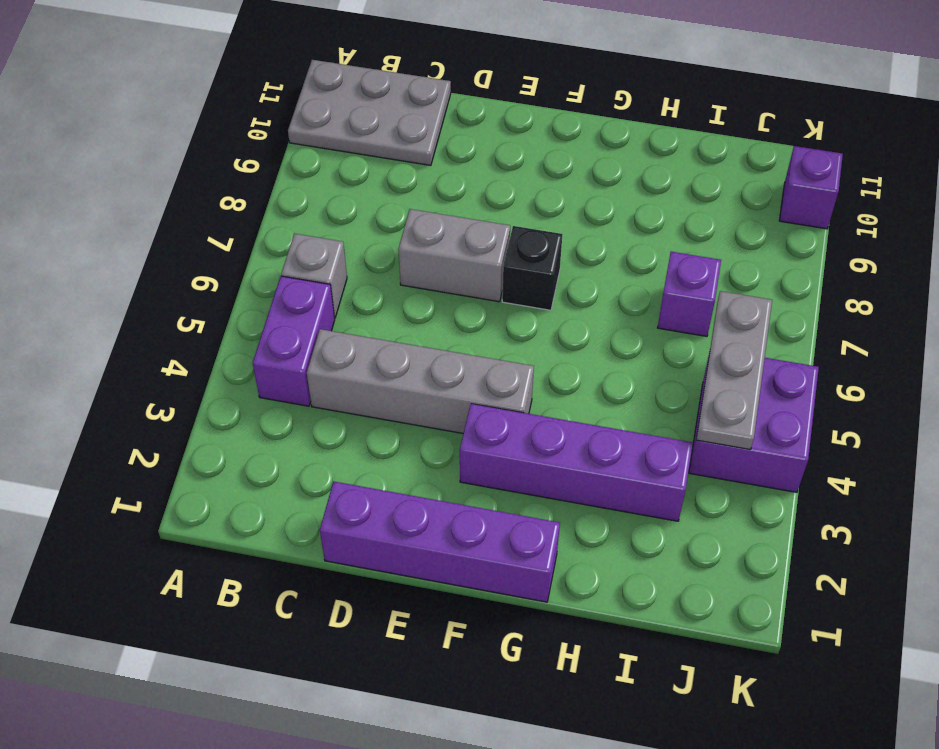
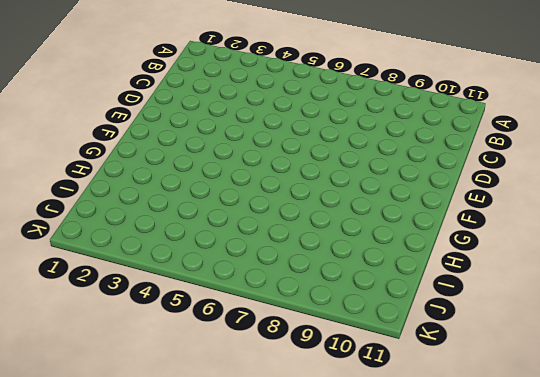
none -> grey 2x3 plate [288,60,451,165]
none -> purple 1x2 brick [253,276,335,406]
none -> grey 1x1 brick [281,234,347,318]

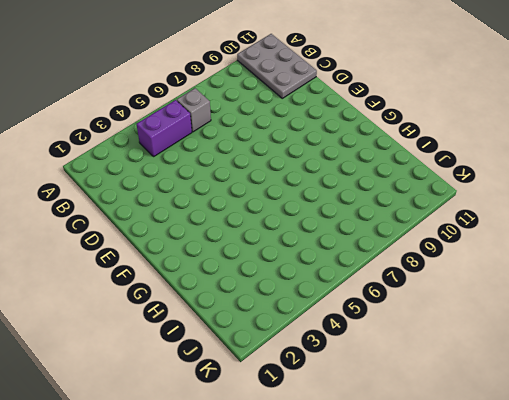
none -> grey 1x4 brick [307,329,534,434]
none -> purple 1x4 brick [320,481,560,602]
none -> grey 1x2 brick [398,209,510,302]

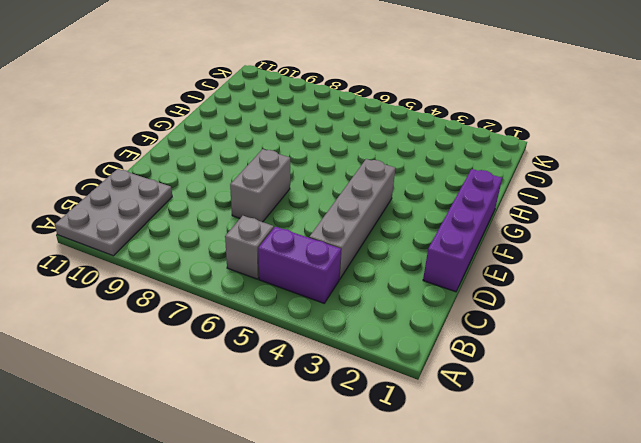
none -> purple 1x4 brick [460,404,693,521]
none -> black 1x1 brick [502,226,563,310]
none -> purple 1x1 brick [658,252,721,336]

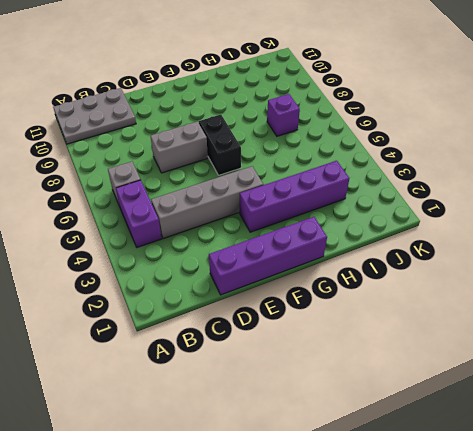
black 1x2 brick [199,115,241,175] -> black 1x1 brick [502,226,563,310]
none -> purple 2x2 brick [689,352,819,492]
none -> purple 1x1 brick [779,146,843,229]
none -> grey 1x3 plate [696,291,772,450]

